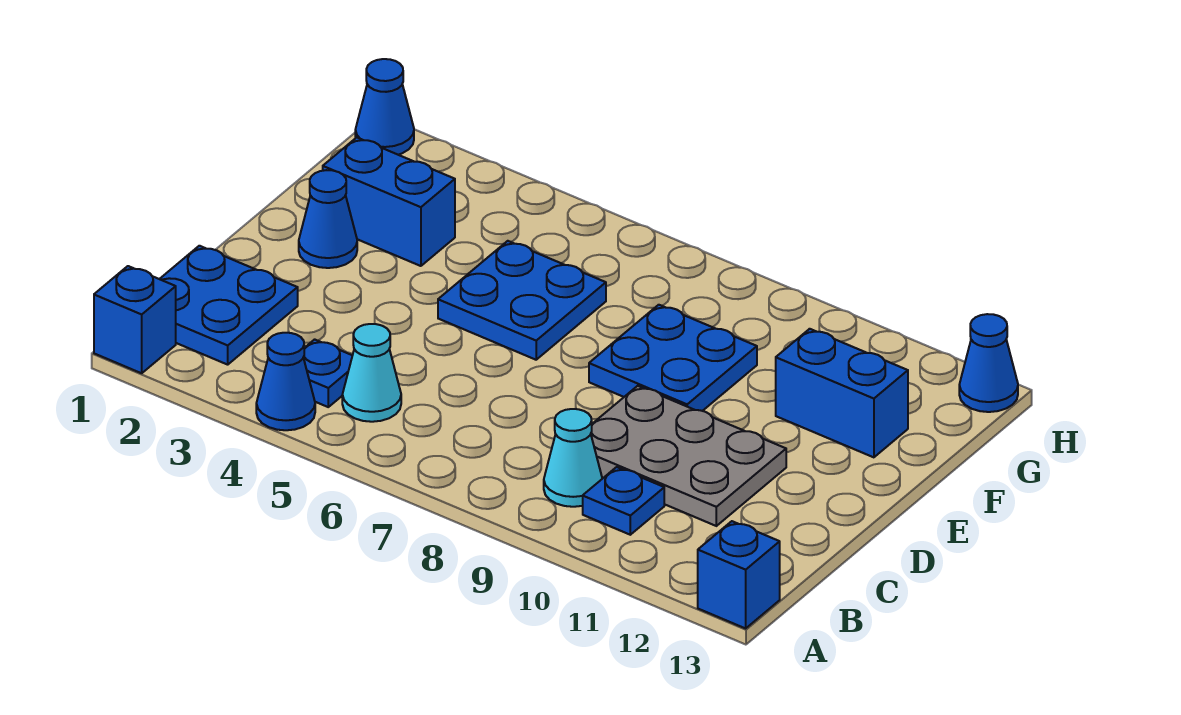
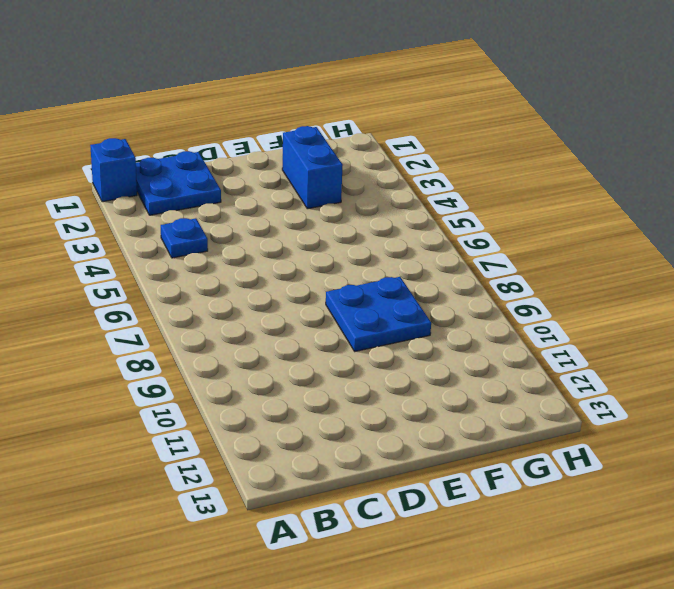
none -> blue 1x1 cone [256,333,315,430]
none -> blue 1x1 brick [698,521,780,628]
none -> cyan 1x1 cone [342,324,401,422]

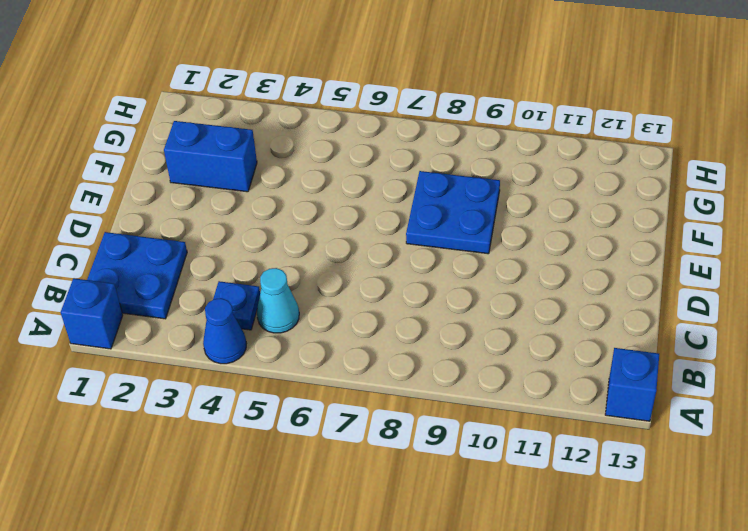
none -> cyan 1x1 cone [544,409,602,507]
none -> blue 1x1 plate [583,467,664,535]
none -> grey 2x3 plate [591,386,786,526]

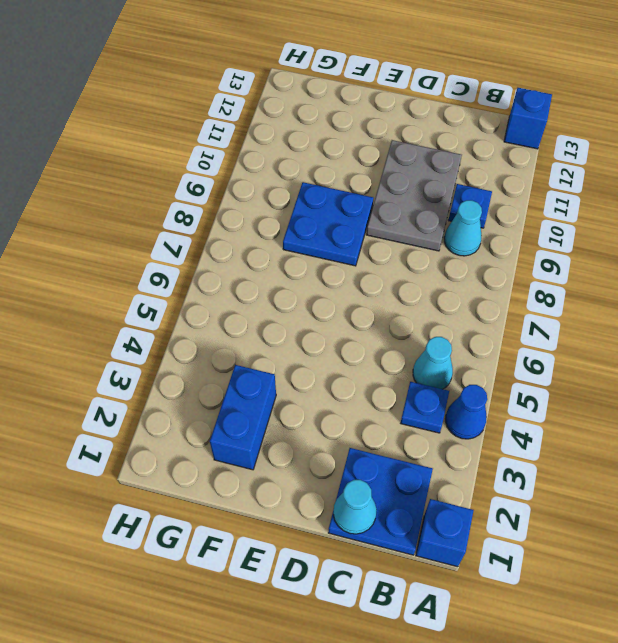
cyan 1x1 cone [333,480,377,534] -> none
none -> blue 1x1 cone [299,170,357,268]
none -> blue 2x2 plate [438,241,606,360]
none -> blue 1x2 brick [776,329,908,457]

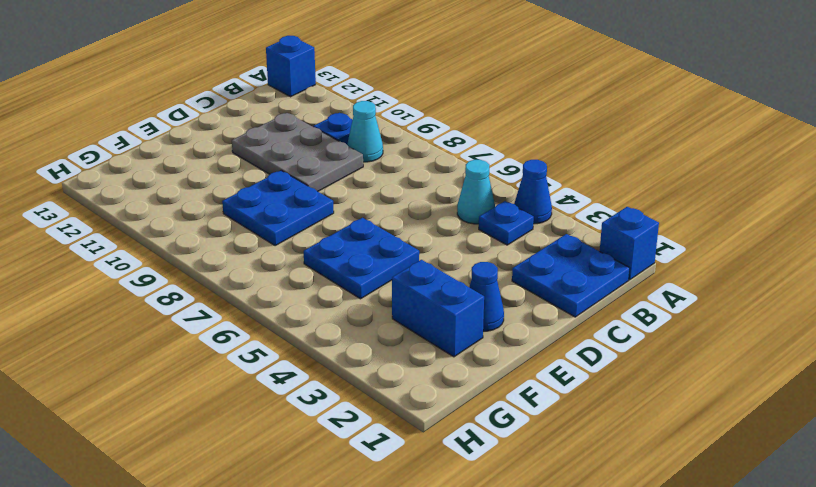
none -> blue 1x2 brick [776,329,908,457]
none -> blue 1x1 cone [355,59,414,155]
none -> blue 1x1 cone [959,314,1018,412]

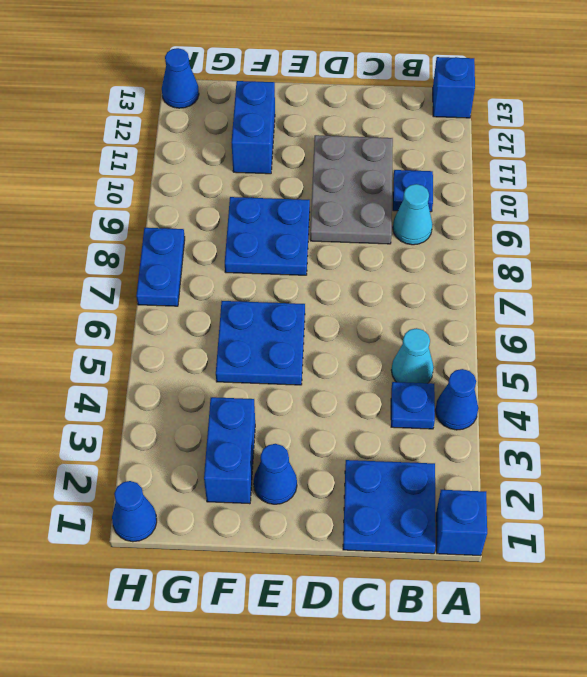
blue 1x2 plate [136,228,185,306] -> none

